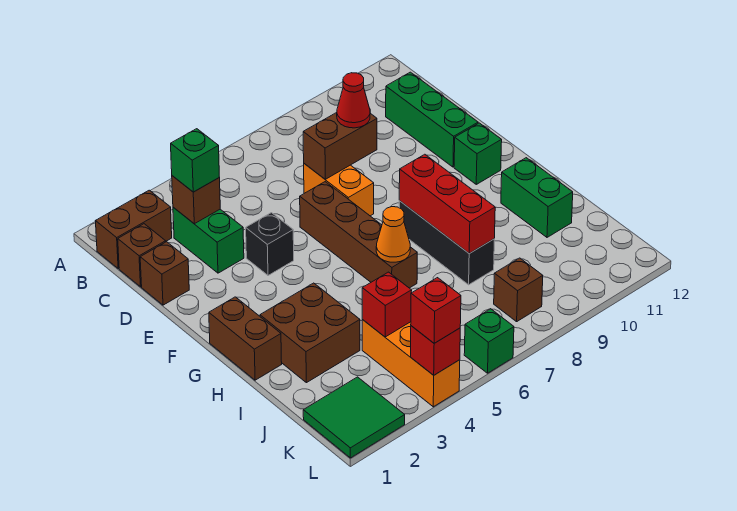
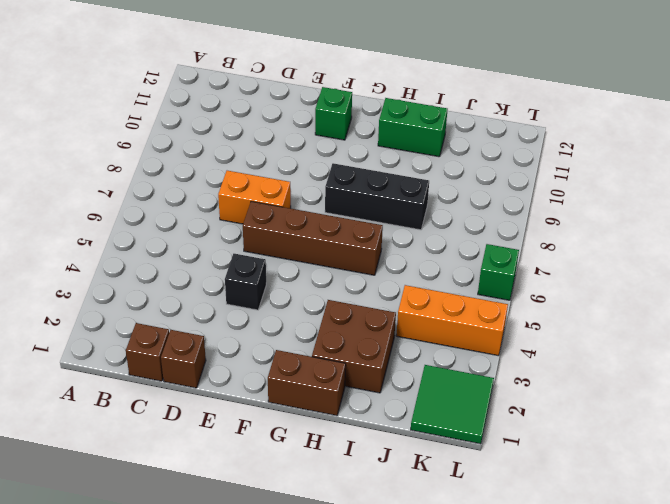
none -> brown 1x2 brick [96,190,172,268]
none -> green 1x2 brick [173,207,244,273]
none -> green 1x3 brick [386,72,478,167]

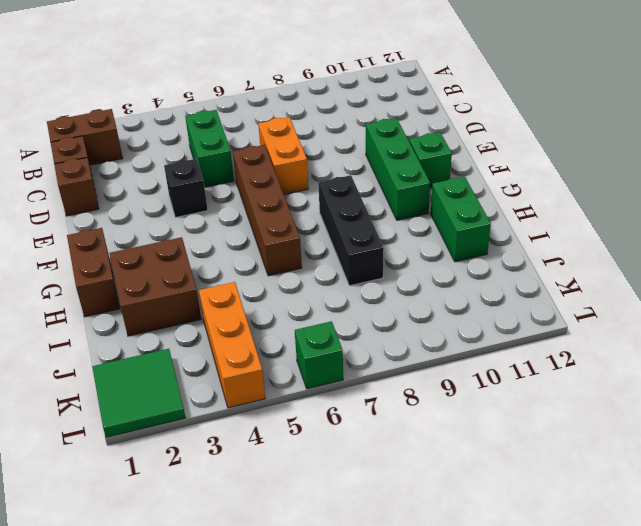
green 1x2 brick [185,110,234,187] -> green 1x2 brick moved to [173,207,244,273]
green 1x3 brick [366,118,430,220] -> green 1x3 brick moved to [386,72,478,167]
none -> brown 1x1 brick [494,258,543,322]
none -> brown 1x1 brick [172,176,220,224]
none -> brown 1x2 brick [303,113,377,179]

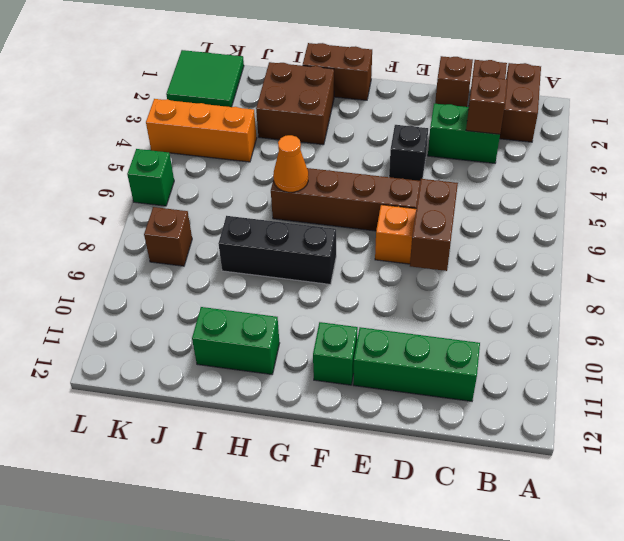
none -> red 1x3 brick [399,154,495,253]
none -> red 1x1 brick [362,272,412,337]
none -> red 1x1 brick [411,326,460,375]

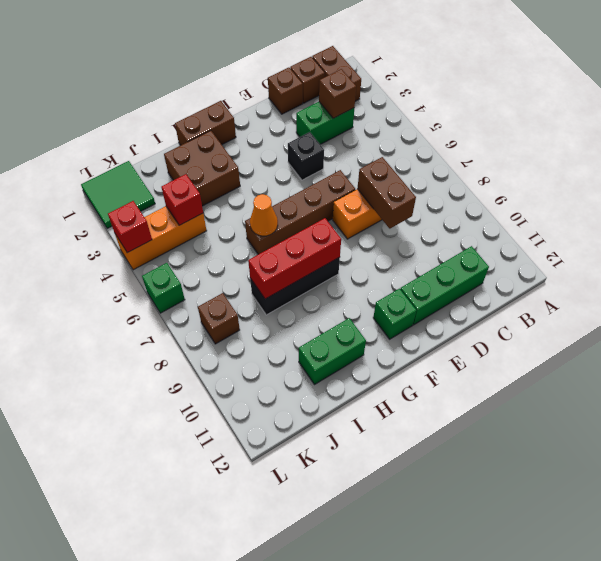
none -> green 1x1 brick [171,129,219,192]
none -> red 1x1 cone [337,73,370,128]
none -> red 1x1 brick [411,278,461,343]

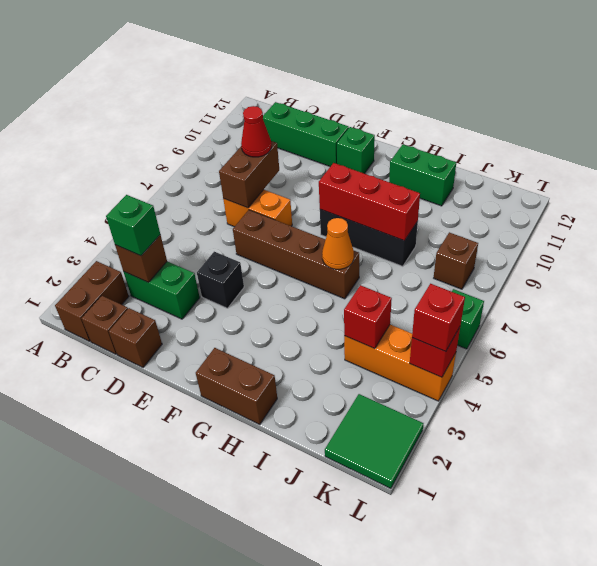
none -> brown 2x2 brick [260,283,360,383]

